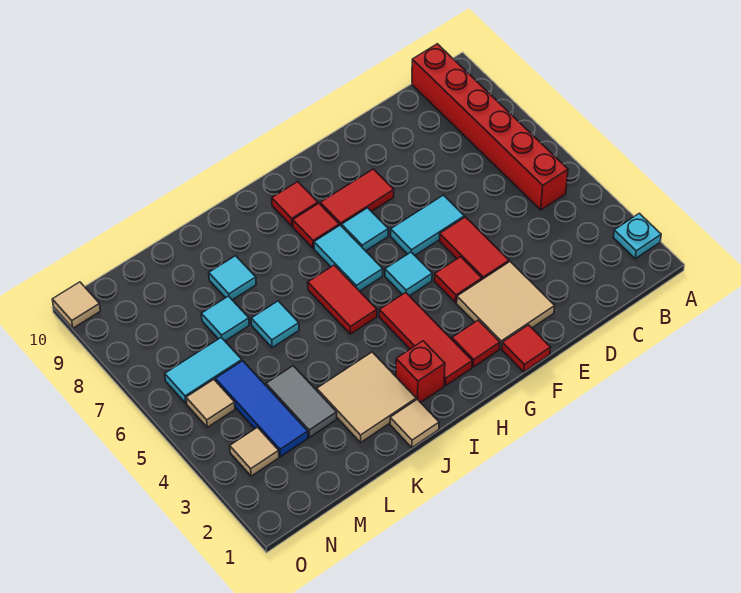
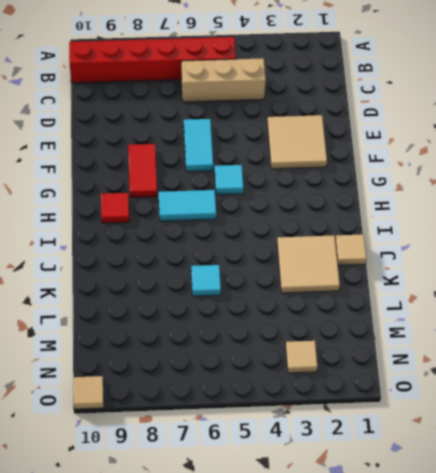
tan 1x3 brick [182,58,266,102] -> none
none -> cyan 1x1 plate [613,213,661,259]
none -> red 1x2 tile [440,217,509,279]
none -> red 1x1 tile [502,325,551,372]

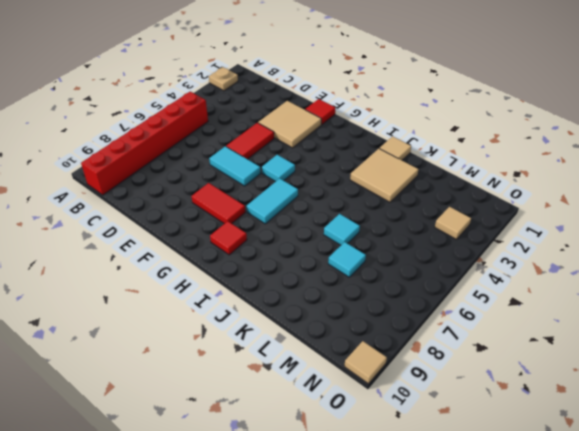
tan 1x1 plate [209,67,238,91] -> cyan 1x1 plate [613,213,661,259]
none -> red 1x1 tile [434,257,482,303]
none -> red 1x1 tile [452,320,500,367]
none -> cyan 1x1 tile [342,208,388,251]

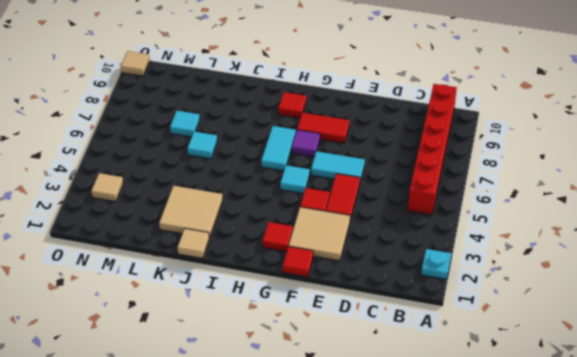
purple 1x1 tile [292,130,320,157] -> cyan 1x1 tile [342,208,388,251]
none -> red 1x3 tile [379,292,472,386]
none -> red 1x1 tile [293,203,339,248]
none -> red 1x1 brick [396,341,445,403]

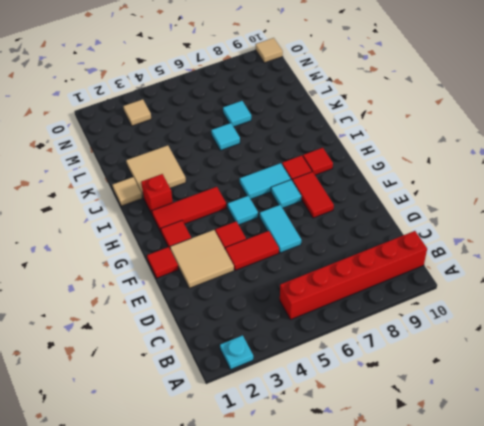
none -> red 1x2 tile [308,265,377,334]
none -> cyan 1x1 tile [209,256,256,300]
none -> grey 1x2 tile [266,366,337,437]

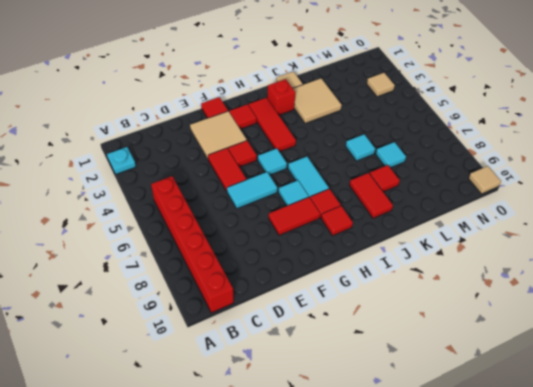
red 1x2 tile [349,173,393,218] -> red 1x2 tile moved to [308,265,377,334]
red 1x1 tile [370,165,400,192] -> cyan 1x1 tile [209,256,256,300]
none -> grey 1x2 tile [266,366,337,437]
none -> blue 1x3 tile [215,361,308,457]
none -> cyan 1x2 tile [165,338,242,403]

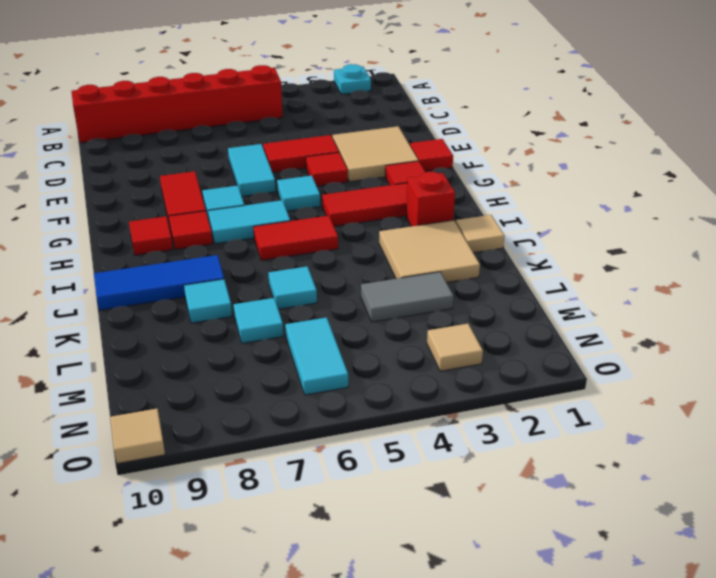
blue 1x3 tile [94,255,224,310] -> blue 1x3 tile moved to [215,361,308,457]
none -> tan 1x1 tile [186,380,235,427]

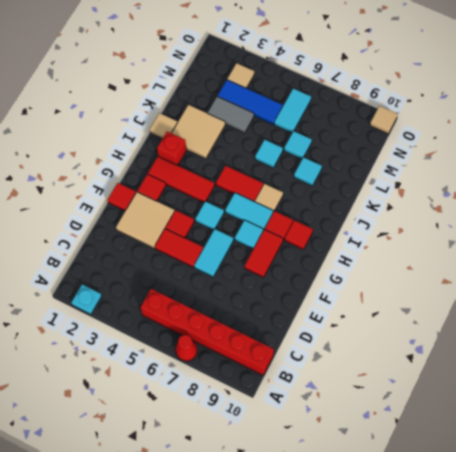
red 1x1 cone [176,335,197,361] -> none
tan 1x1 tile [255,184,283,212] -> tan 1x1 tile moved to [186,380,235,427]

